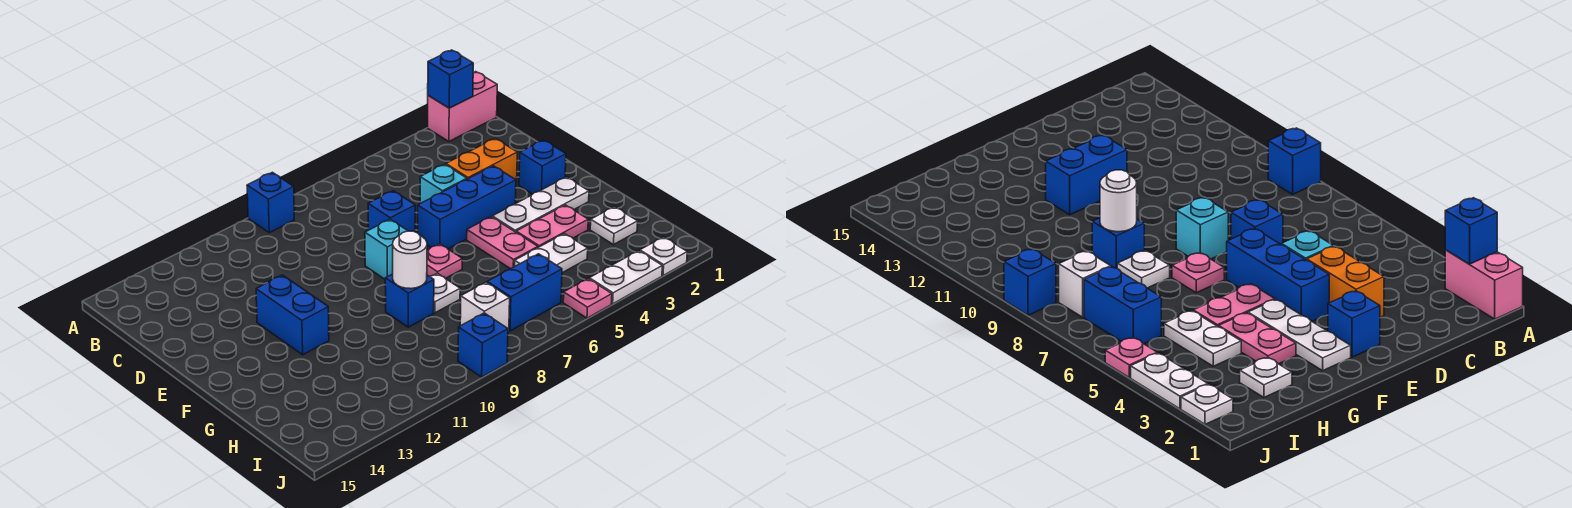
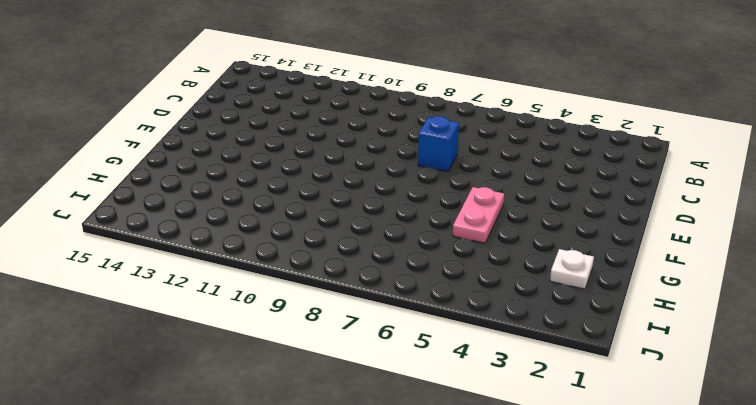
none -> pink 1x2 brick [428,72,497,141]
none -> blue 1x1 brick [247,172,294,233]
none -> orange 1x2 brick [446,139,517,185]

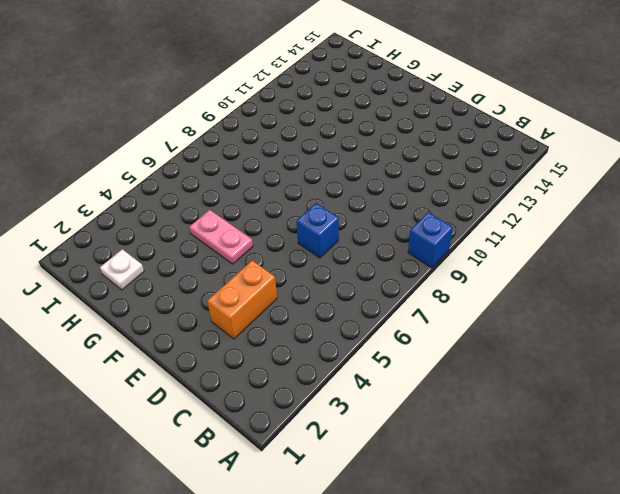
none -> pink 1x2 brick [428,72,497,141]
none -> cyan 1x1 brick [420,164,467,204]
none -> blue 1x1 brick [519,140,566,194]

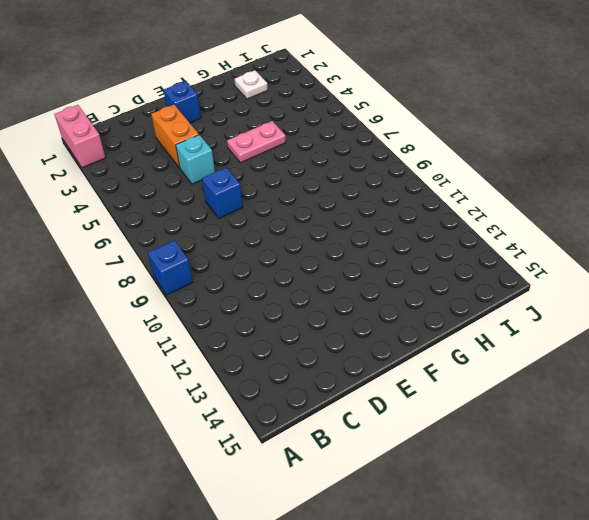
none -> blue 1x3 brick [418,166,516,249]
none -> cyan 1x1 brick [365,219,407,279]
none -> blue 1x2 brick [256,275,329,355]

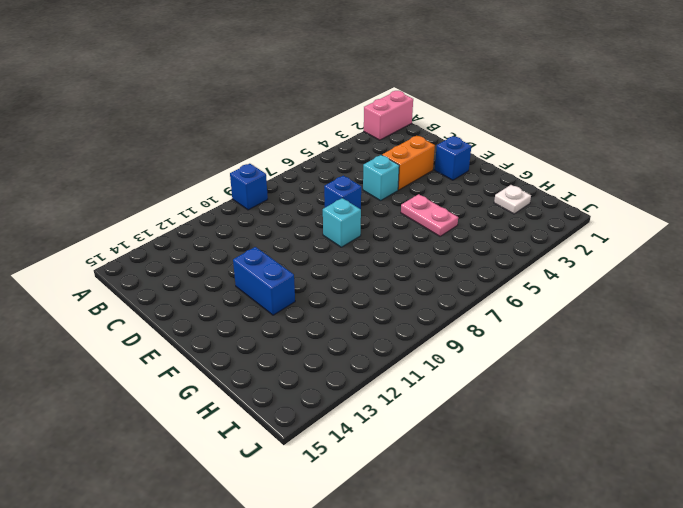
none -> blue 1x3 brick [418,166,516,249]
none -> white 1x3 plate [492,177,589,232]
none -> pink 1x1 plate [427,244,462,278]

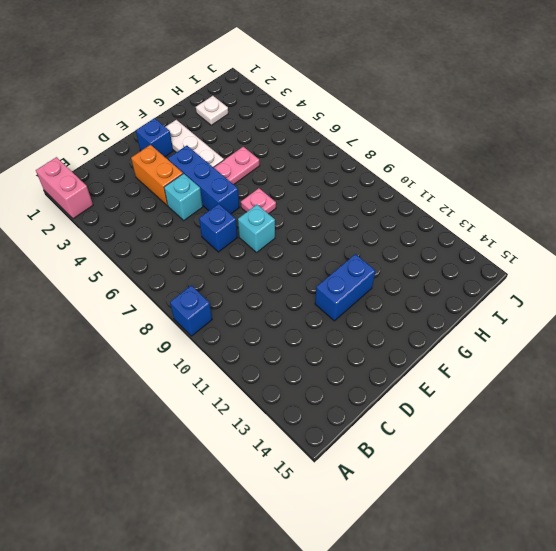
none -> pink 1x2 plate [516,205,588,247]
none -> white 1x1 plate [430,273,460,313]
none -> blue 1x1 brick [385,274,434,327]

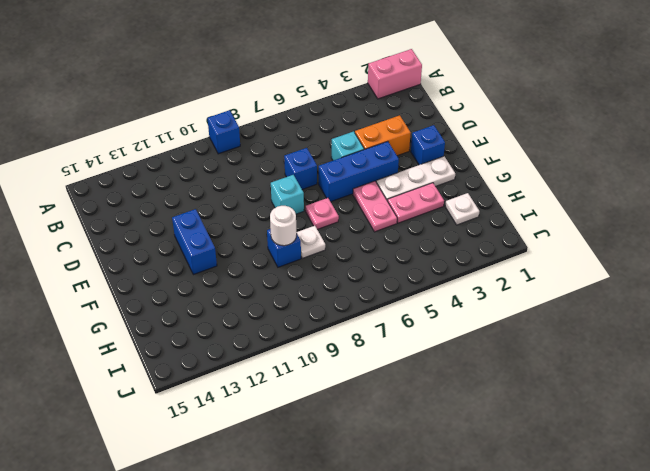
none -> white 1x2 plate [515,234,588,273]
none -> blue 1x2 brick [487,254,562,331]
none -> white 1x1 brick [460,282,510,332]

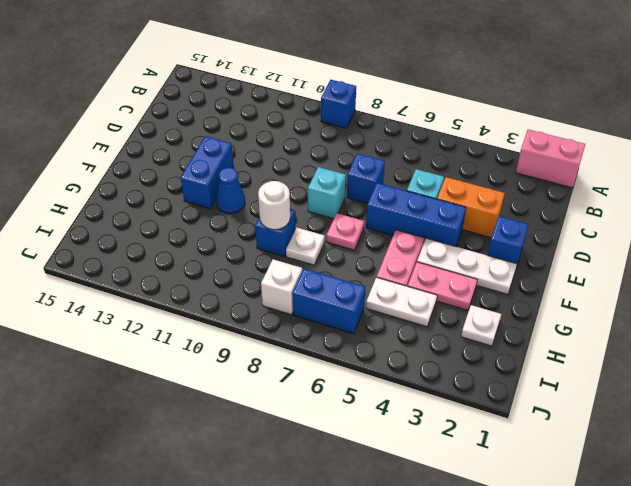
blue 1x1 cone [216,168,245,214] -> none
none -> white 1x1 plate [640,237,687,276]
none -> white 1x2 plate [589,251,662,304]
none -> pink 1x1 plate [563,279,612,318]

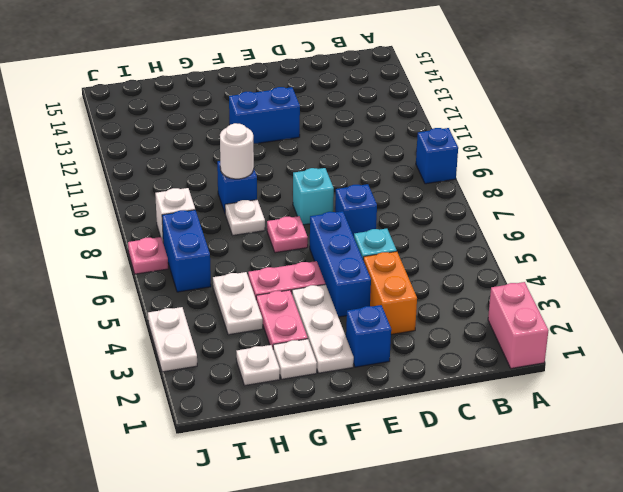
white 1x1 plate [273,339,317,379] -> white 1x1 plate moved to [640,237,687,276]
pink 1x1 plate [128,237,168,274] -> pink 1x1 plate moved to [563,279,612,318]
none -> blue 1x1 brick [458,313,508,377]
none -> blue 1x1 brick [428,50,473,108]

